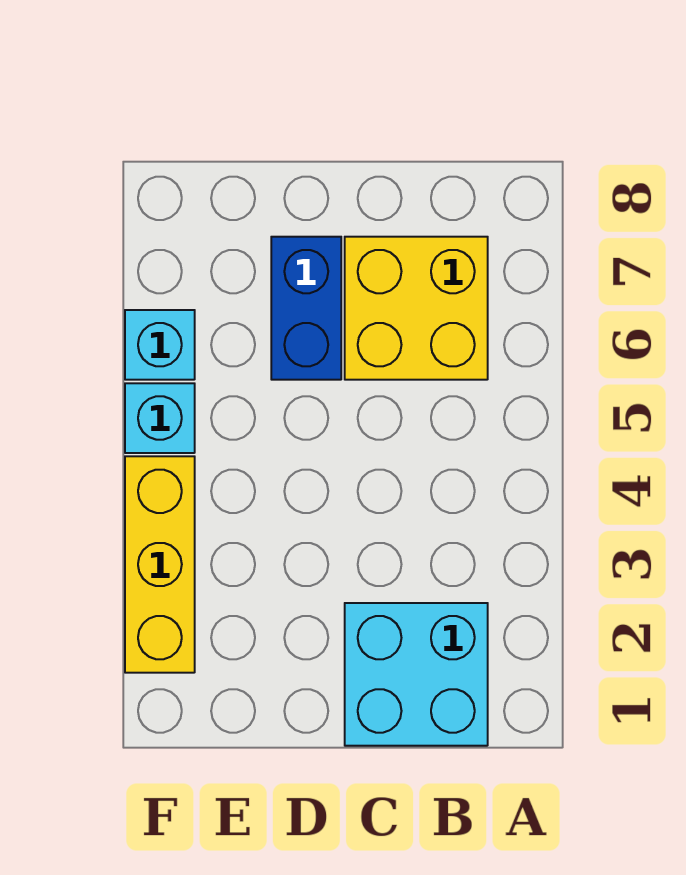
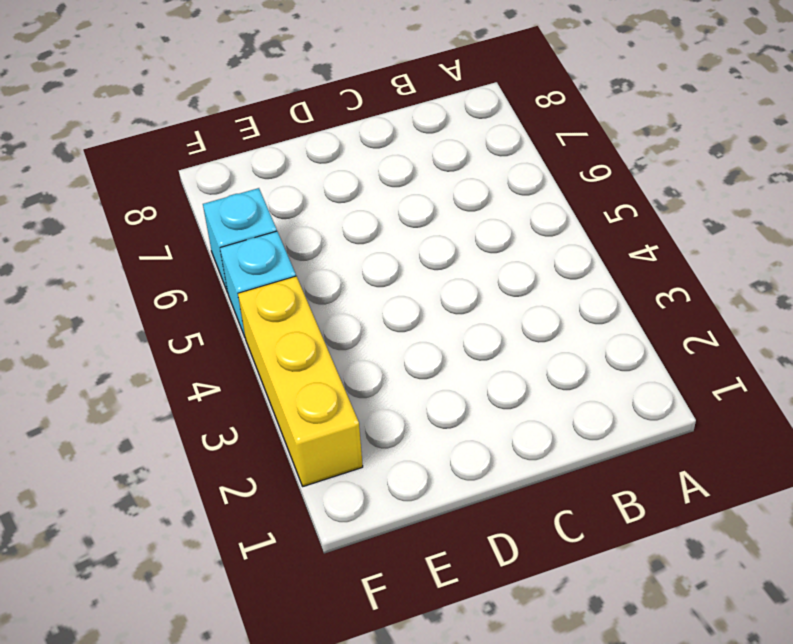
none -> cyan 2x2 brick [345,603,488,746]
none -> yellow 2x2 brick [345,237,488,380]

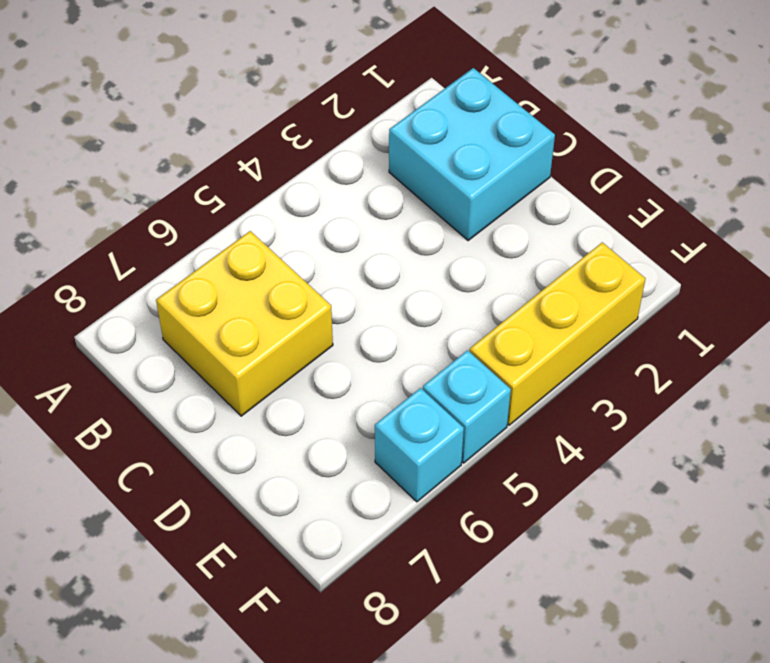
none -> blue 1x2 brick [271,237,341,380]

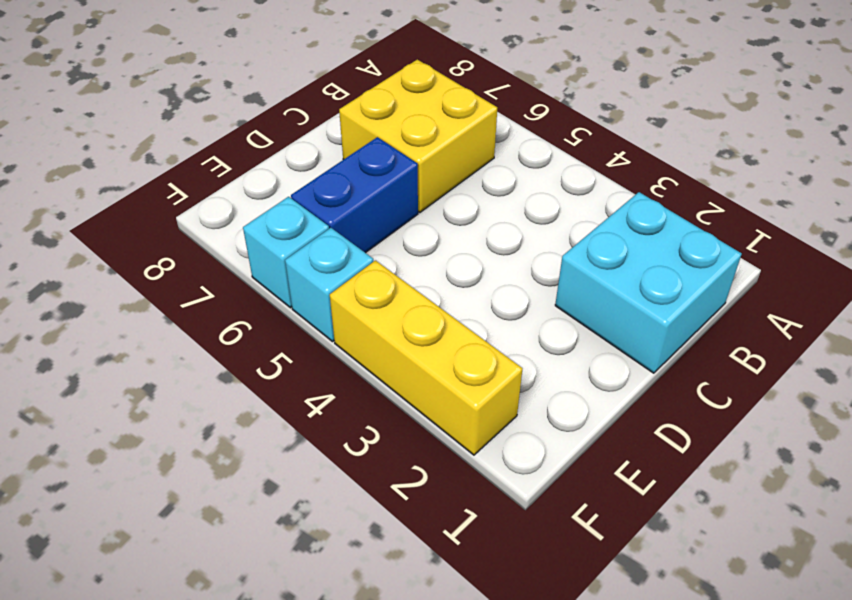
blue 1x2 brick [291,137,418,253] -> blue 1x2 brick turned to [271,237,341,380]

